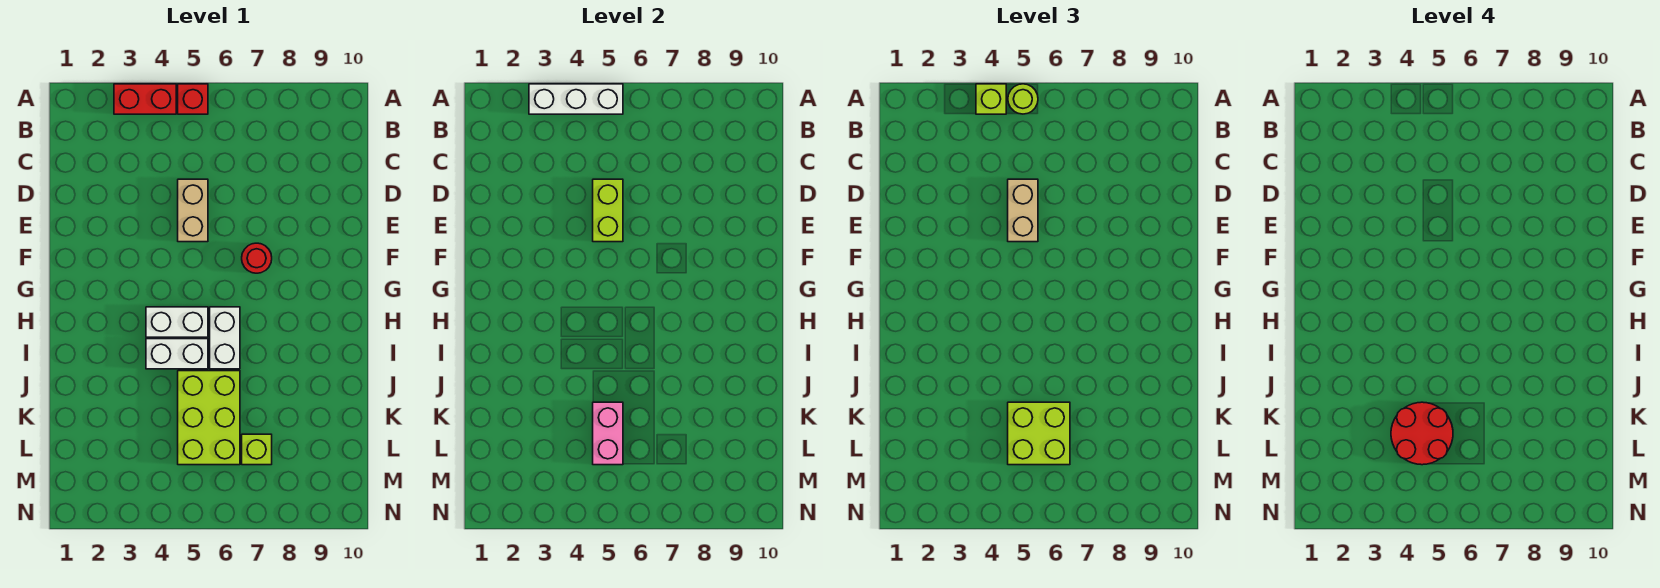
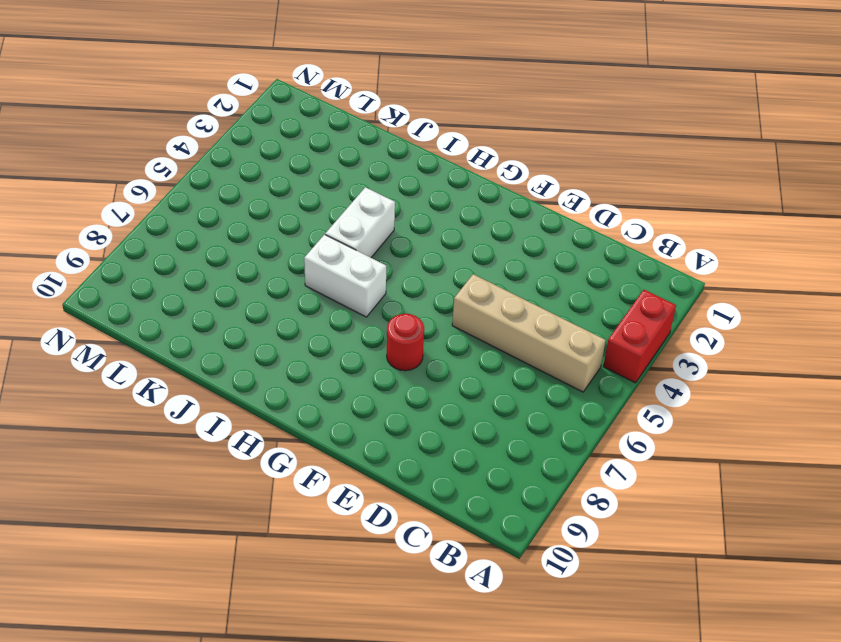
tan 1x4 brick [452,274,605,392] -> tan 1x2 brick [178,179,208,242]
none -> red 1x1 brick [178,84,208,114]
none -> white 1x2 brick [146,307,208,337]
none -> lime 2x3 brick [178,371,240,465]

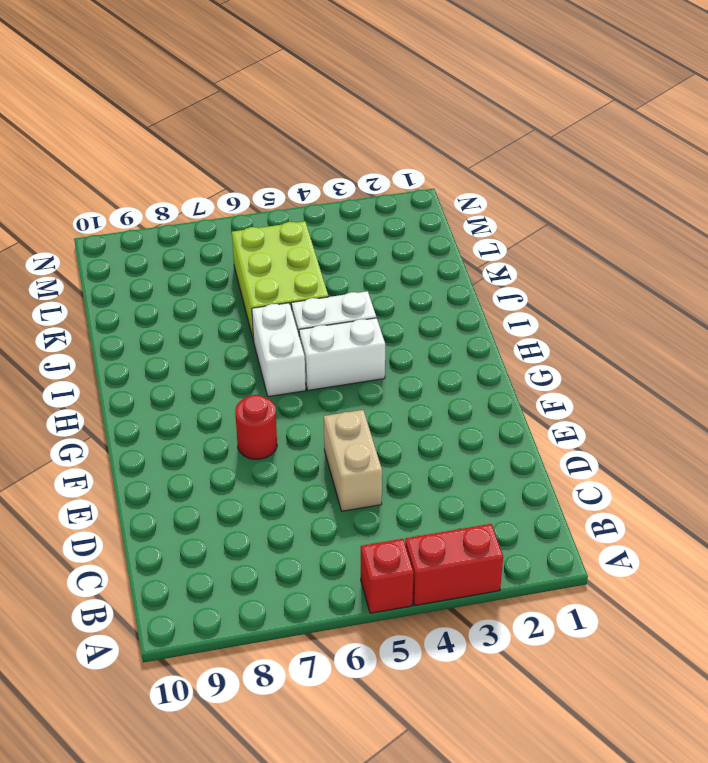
none -> lime 1x1 brick [242,434,272,465]
none -> white 1x3 brick [529,84,623,114]
none -> lime 1x2 brick [593,179,623,242]

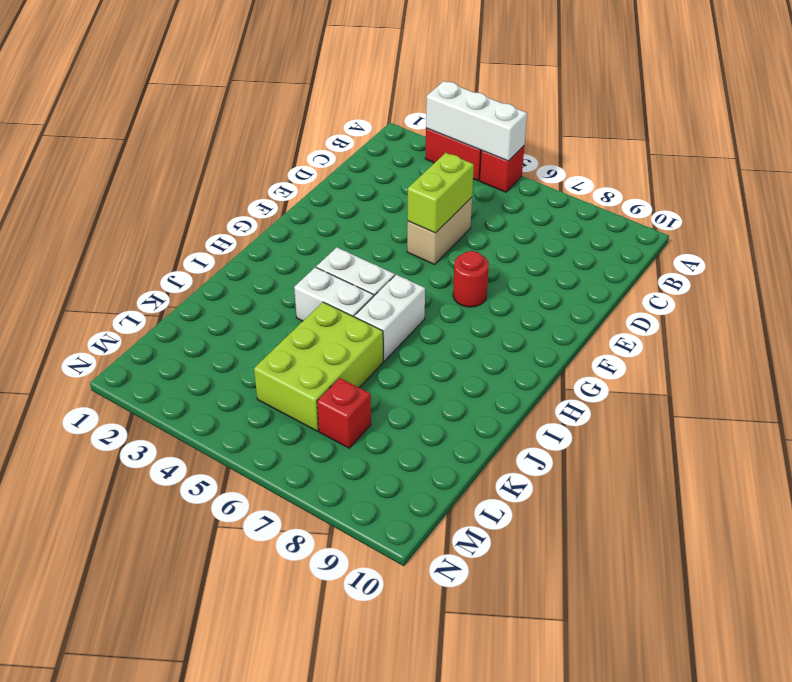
red 1x1 brick [317,378,371,448] -> lime 1x1 brick [242,434,272,465]
none -> pink 1x2 brick [593,402,623,465]
none -> lime 1x1 brick [976,84,1006,114]
none -> lime 1x1 round brick [1008,84,1038,114]

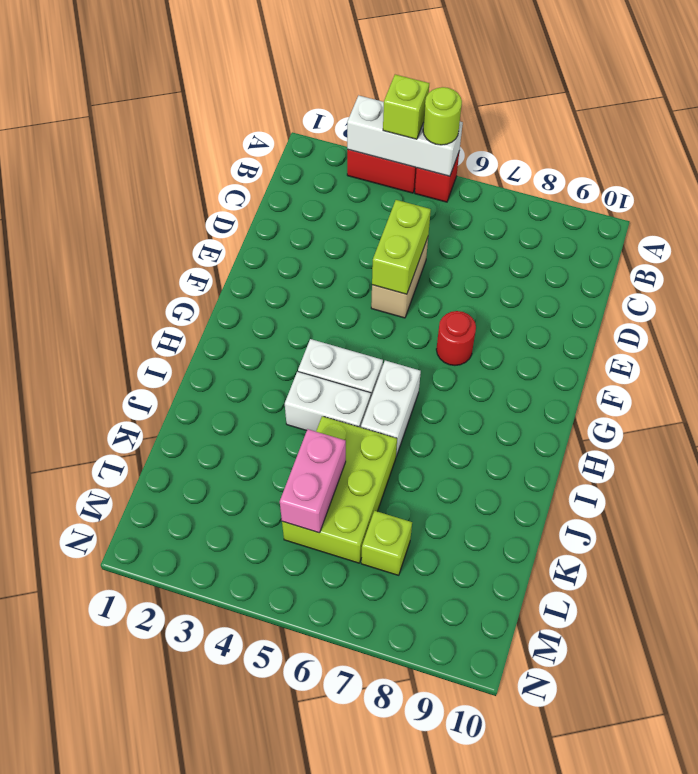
none -> tan 1x2 brick [1008,179,1038,242]
none -> lime 2x2 brick [1008,402,1070,465]
none -> red 2x2 round brick [1391,402,1453,465]

